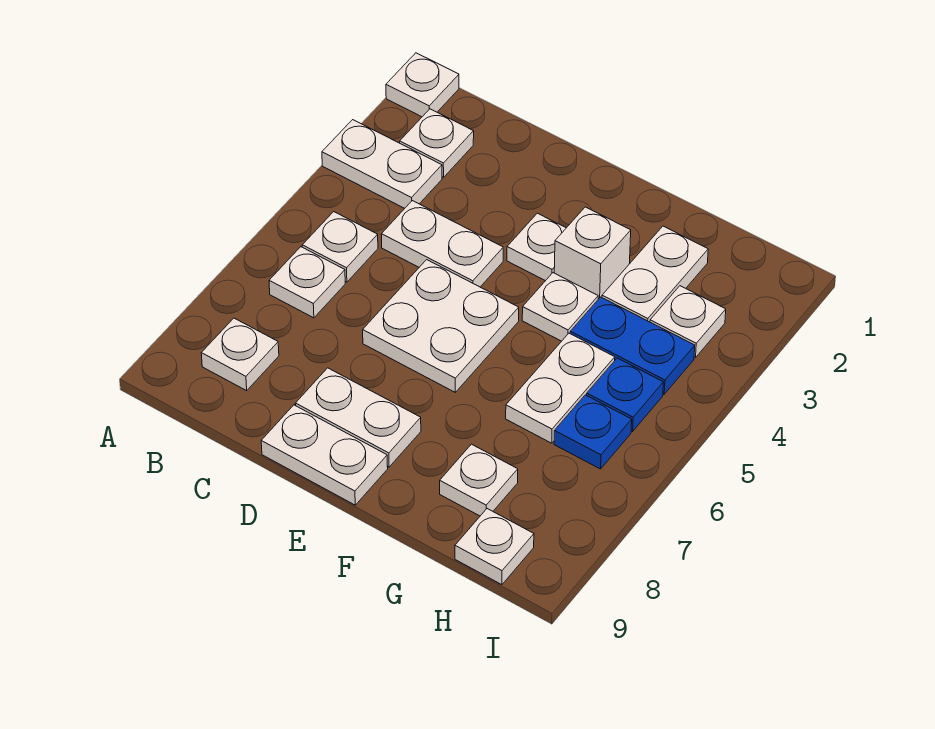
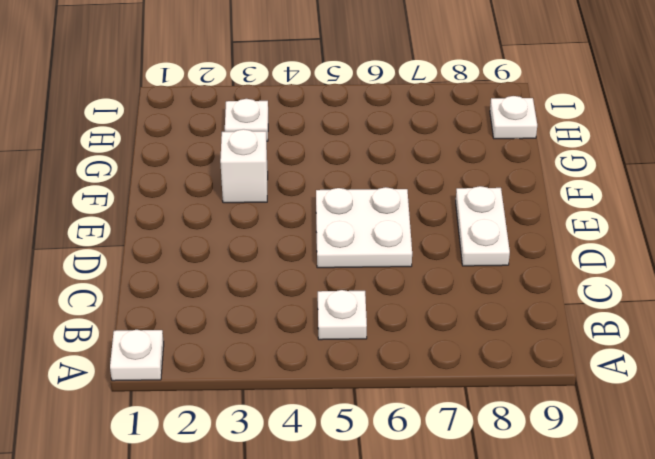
none -> white 1x2 plate [322,120,442,208]
none -> white 1x1 plate [400,109,474,177]
none -> white 1x1 plate [269,247,345,318]

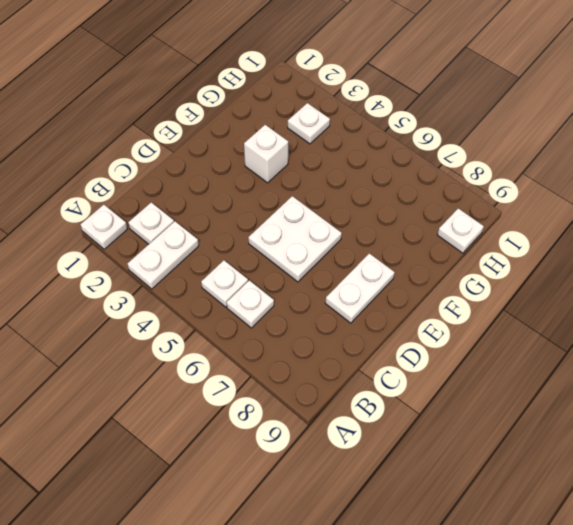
none -> white 1x1 plate [201,318,279,391]
none -> white 1x2 plate [381,201,503,287]
none -> white 1x2 plate [261,405,388,505]

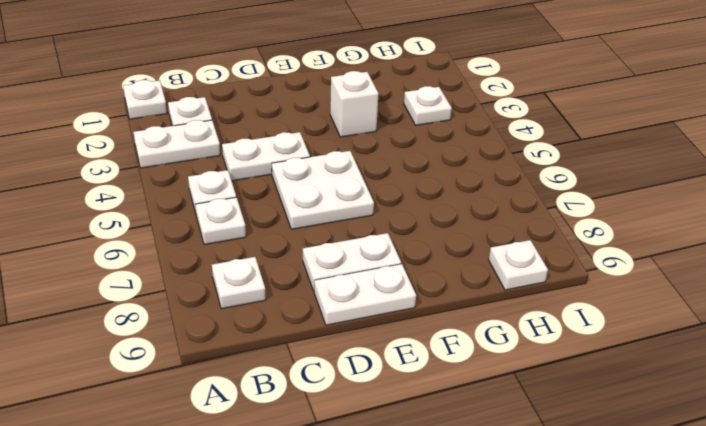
none -> white 1x1 plate [507,213,566,281]
none -> white 1x1 plate [522,273,598,341]
none -> white 1x2 plate [602,226,708,322]

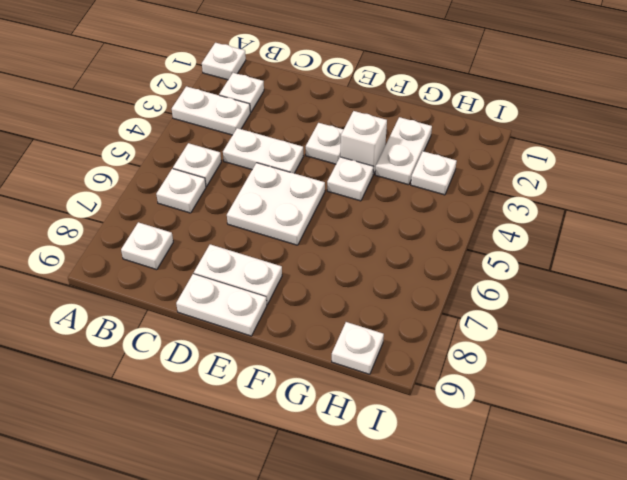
none -> blue 1x2 plate [570,297,695,394]
none -> white 1x2 plate [506,333,615,443]
none -> white 1x1 plate [440,444,518,516]

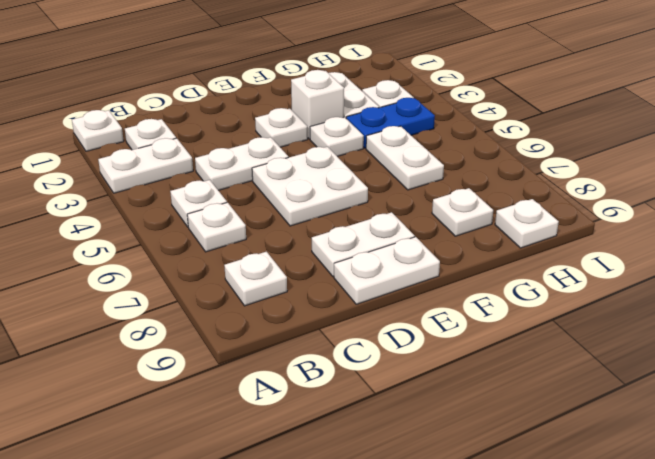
none -> blue 1x1 plate [587,358,663,431]
none -> blue 1x1 plate [554,395,632,469]

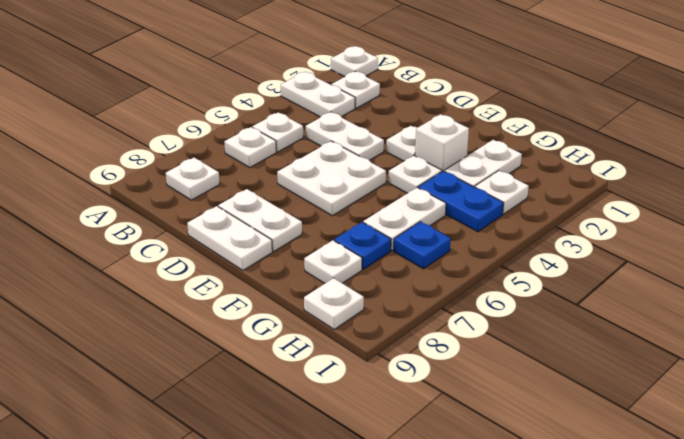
blue 1x1 plate [334,222,391,269] -> blue 1x1 plate moved to [587,358,663,431]

